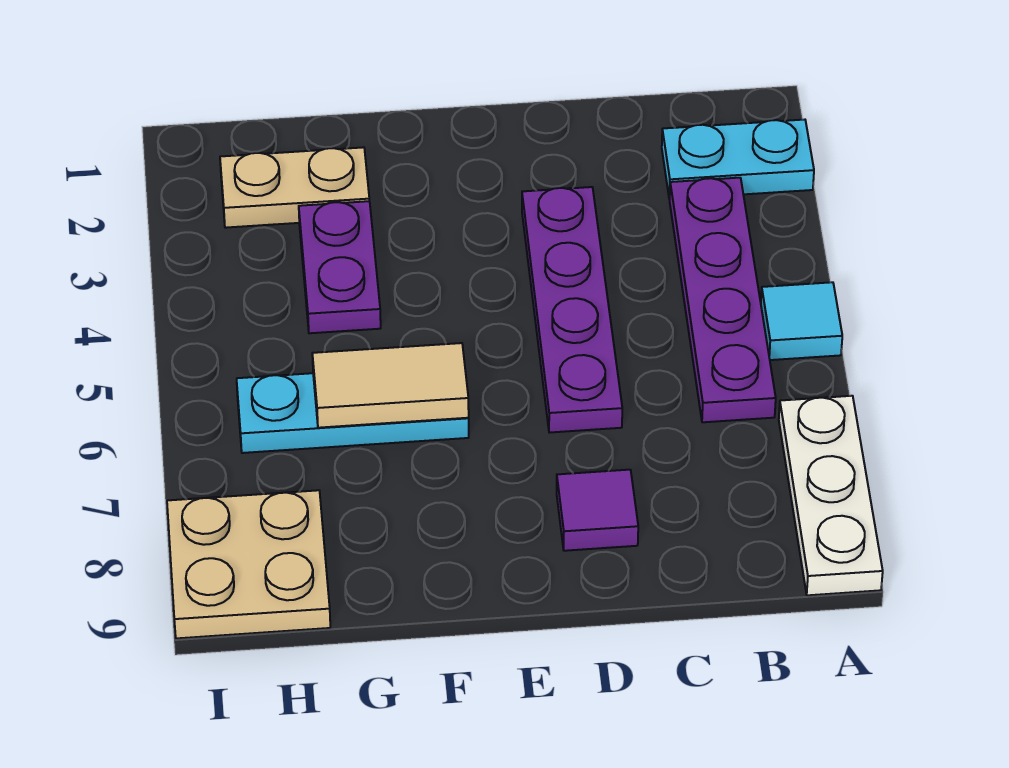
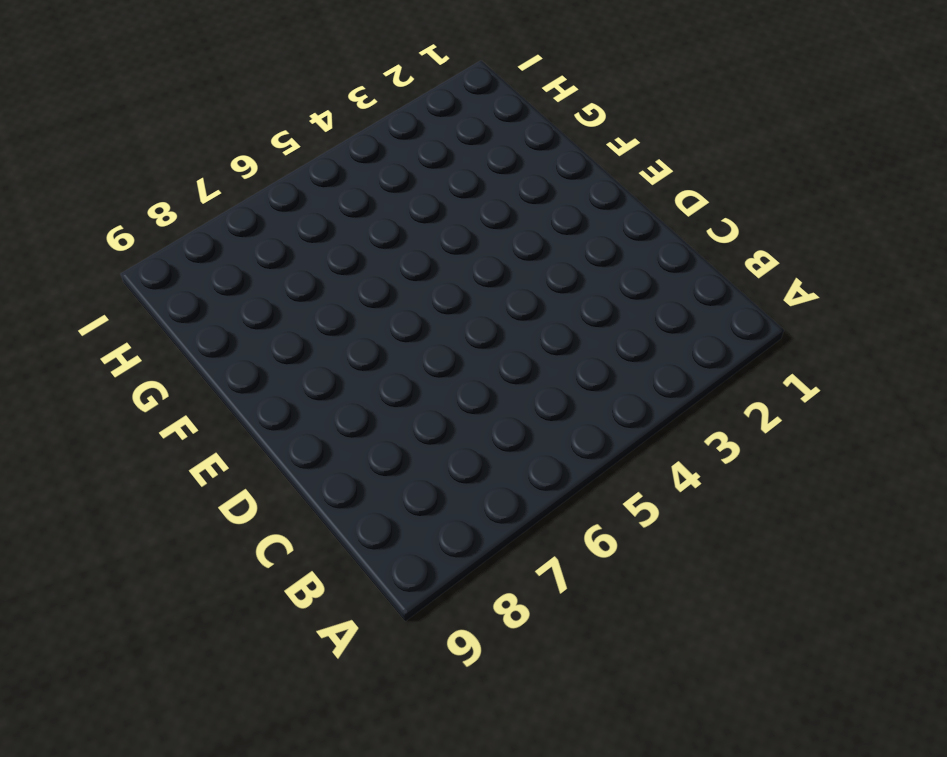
none -> cyan 1x2 plate [662,120,814,199]
none -> cyan 1x1 tile [761,282,842,360]

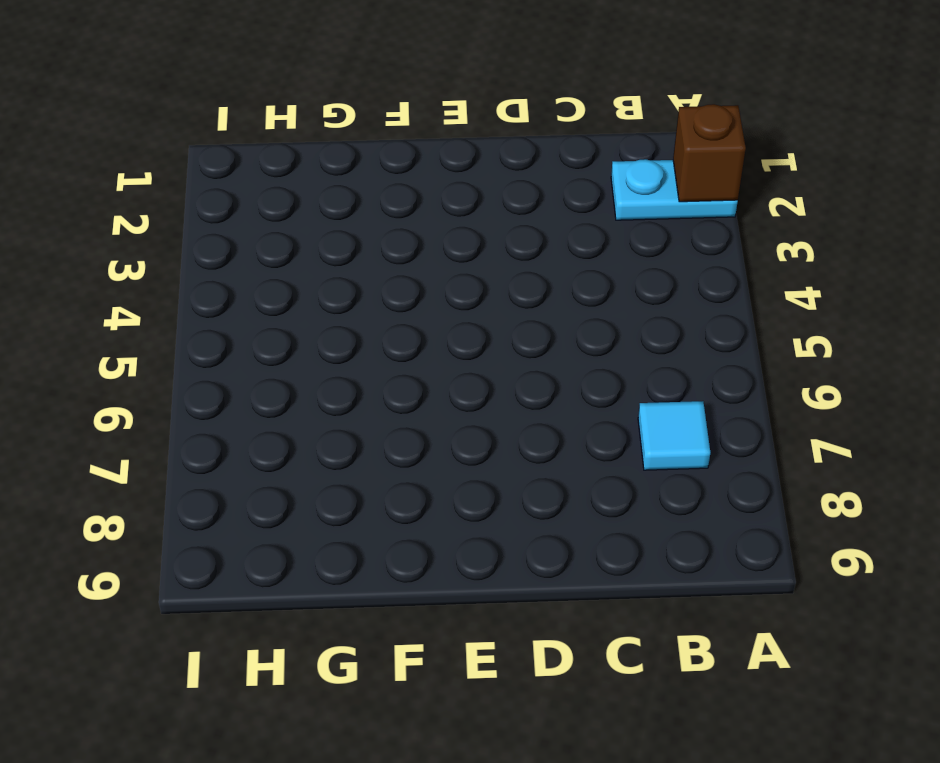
brown 1x1 brick [673,104,746,202] -> none
cyan 1x1 tile [638,401,710,470] -> cyan 1x1 tile moved to [761,282,842,360]
none -> white 1x3 plate [779,396,883,595]
none -> purple 1x4 plate [670,178,776,422]

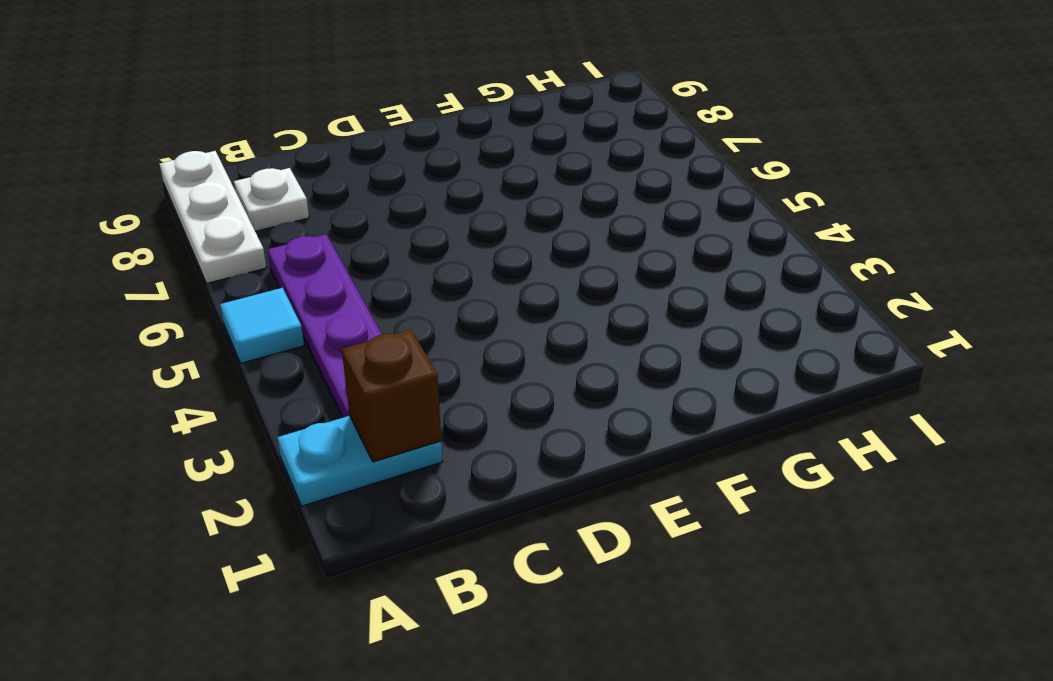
brown 1x1 brick [342,330,441,462] -> none
white 1x1 plate [234,168,309,231] -> none
none -> purple 1x4 plate [522,187,622,433]
none -> purple 1x1 tile [557,470,638,551]

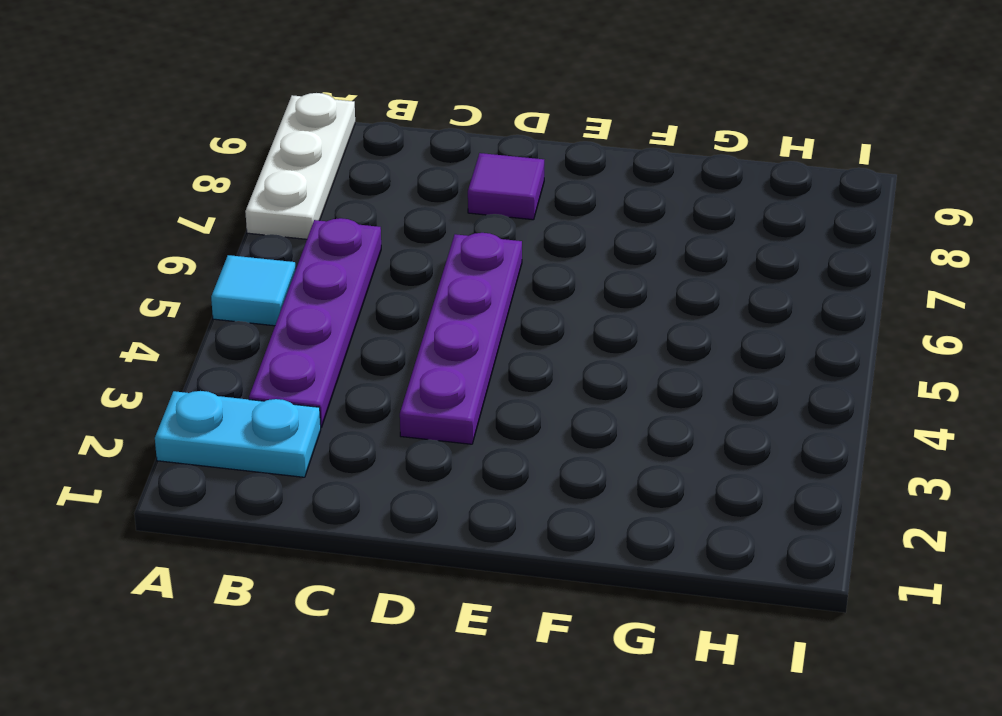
none -> cyan 1x3 plate [237,373,469,453]
none -> tan 1x2 plate [220,147,369,228]

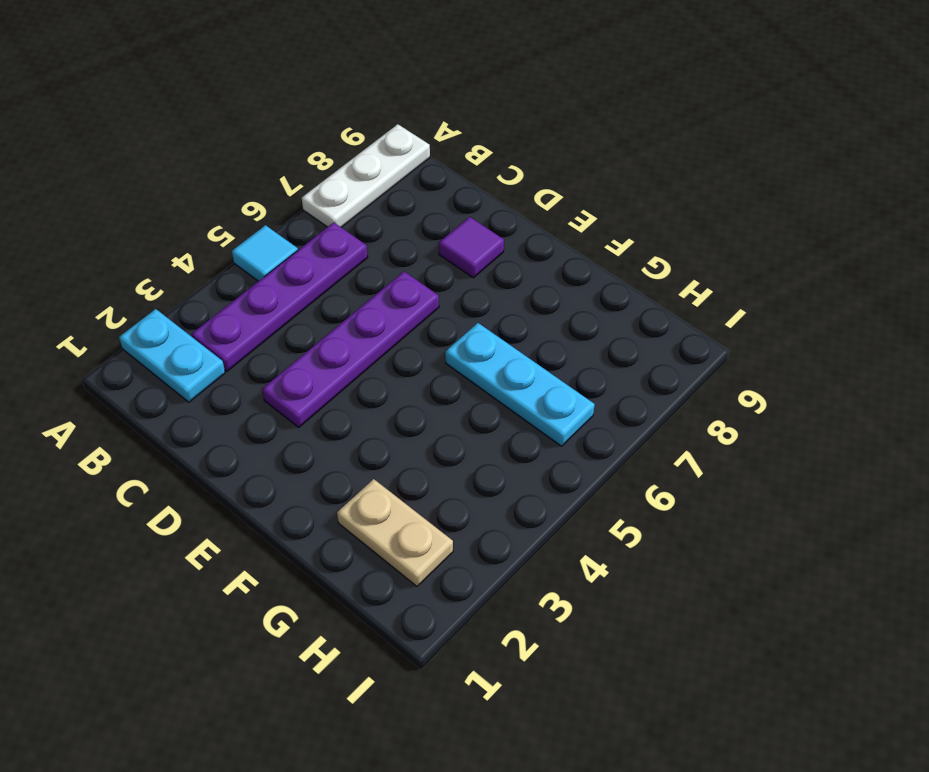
none -> purple 1x2 plate [299,201,381,333]
none -> tan 2x2 plate [167,490,330,638]

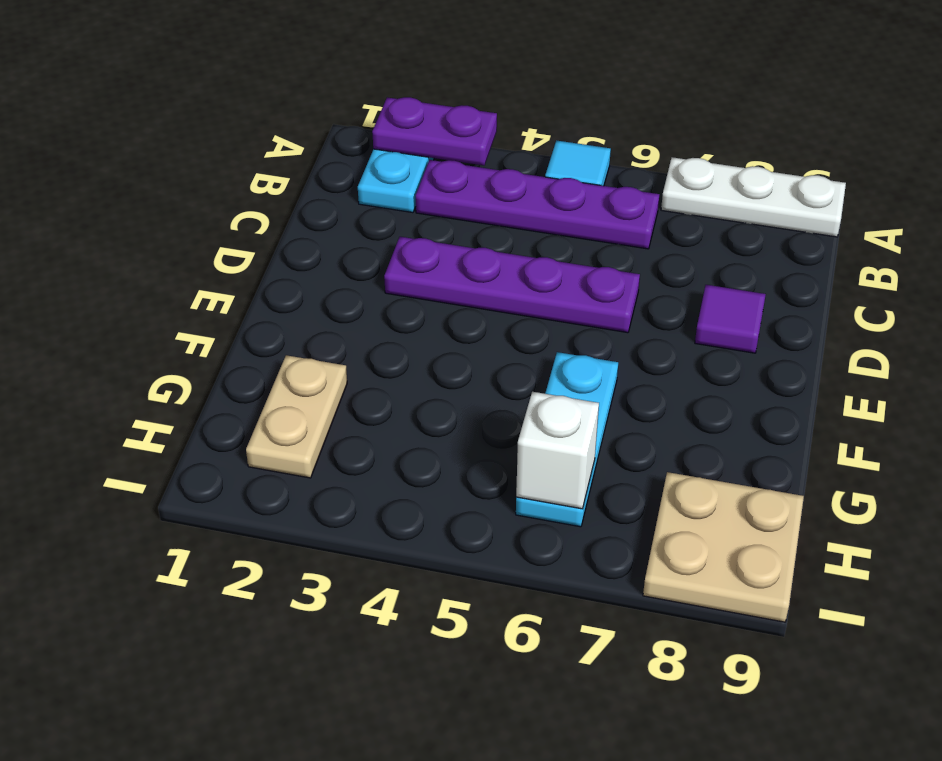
purple 1x2 plate [372,97,497,165] -> purple 1x2 plate moved to [299,201,381,333]
white 1x1 brick [516,392,599,509] -> none
none -> tan 1x2 tile [312,343,469,428]

